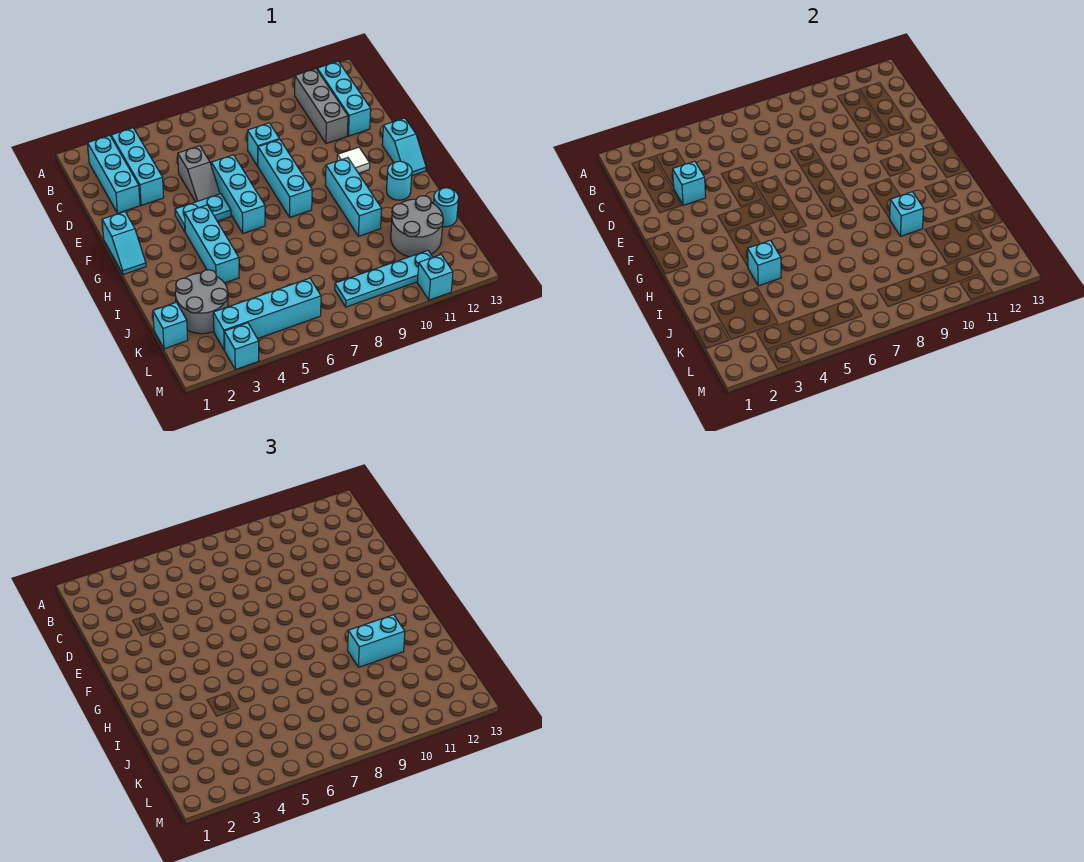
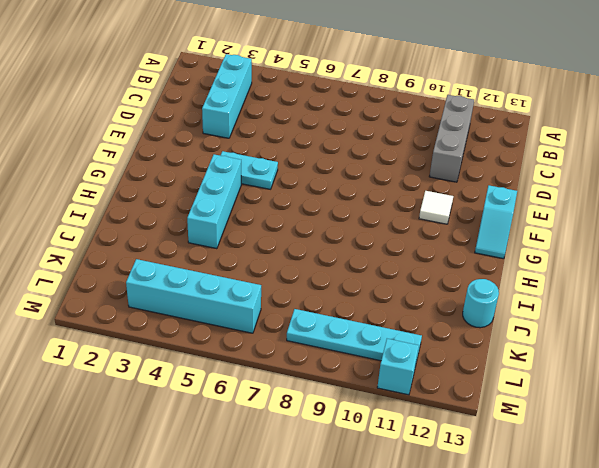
none -> cyan 1x3 brick [88,135,140,213]
none -> cyan 1x3 brick [317,61,371,136]
none -> grey 1x2 slope [178,146,220,202]

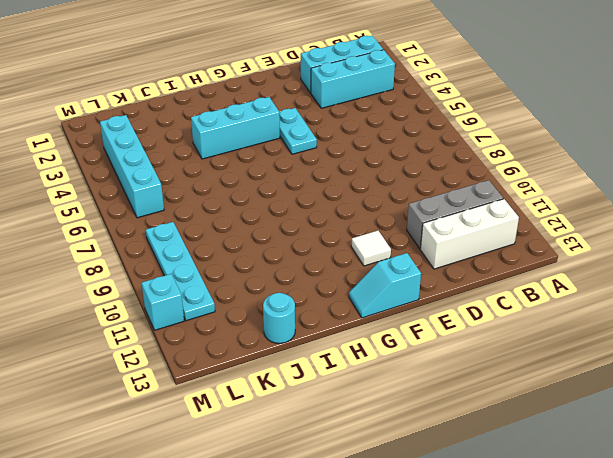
white 1x3 brick [420,199,519,269] -> cyan 1x3 brick [317,61,371,136]
none -> grey 1x2 slope [178,146,220,202]
none -> cyan 1x1 brick [248,123,280,166]
none -> cyan 1x3 brick [211,155,265,233]

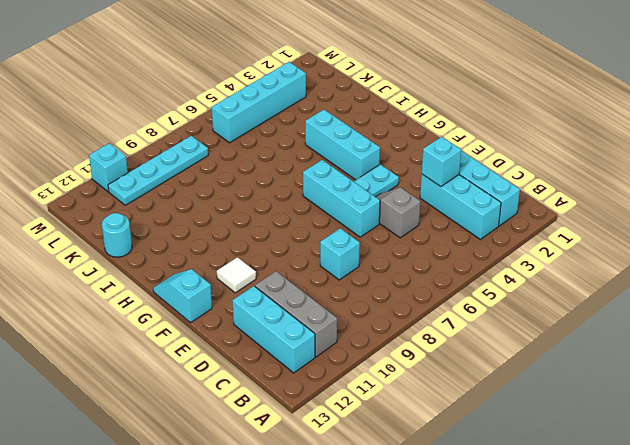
none -> cyan 1x3 brick [258,140,312,217]
none -> cyan 1x2 slope [102,212,146,274]
none -> cyan 1x3 brick [325,158,382,236]

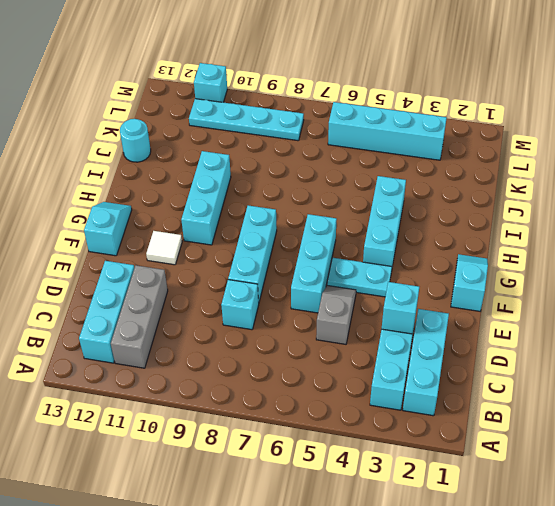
none -> cyan 1x1 round brick [387,161,412,200]
none -> grey 2x2 round brick [175,270,228,334]
none -> grey 2x2 round brick [391,196,443,257]

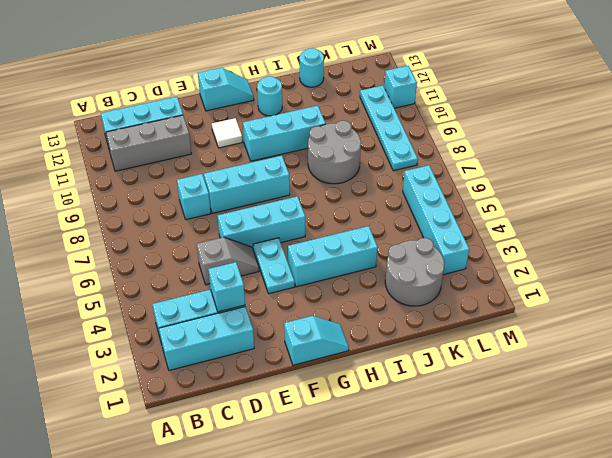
grey 2x2 round brick [308,121,361,184] -> grey 2x2 round brick moved to [391,196,443,257]
none -> cyan 1x1 brick [153,302,188,349]
none -> cyan 1x1 brick [224,323,259,370]
none -> cyan 1x1 brick [748,240,781,286]

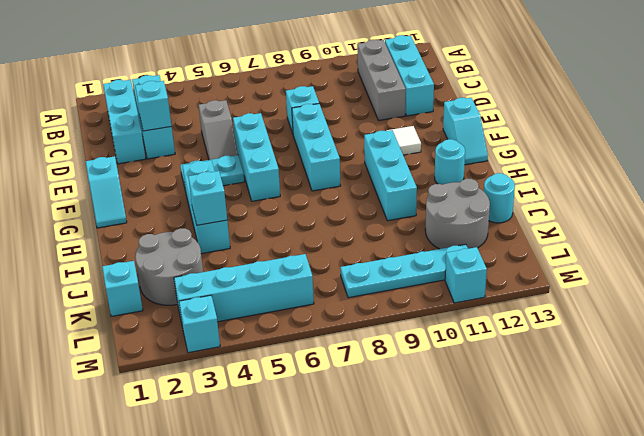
none -> cyan 1x1 brick [890,192,924,236]
none -> cyan 1x2 brick [348,615,405,667]

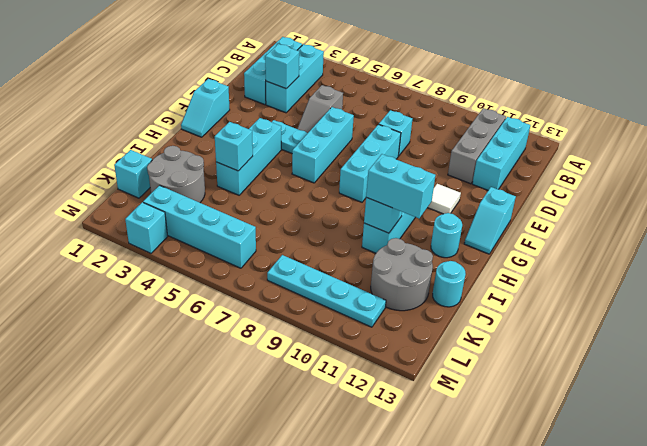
none -> cyan 1x1 brick [417,255,453,300]

